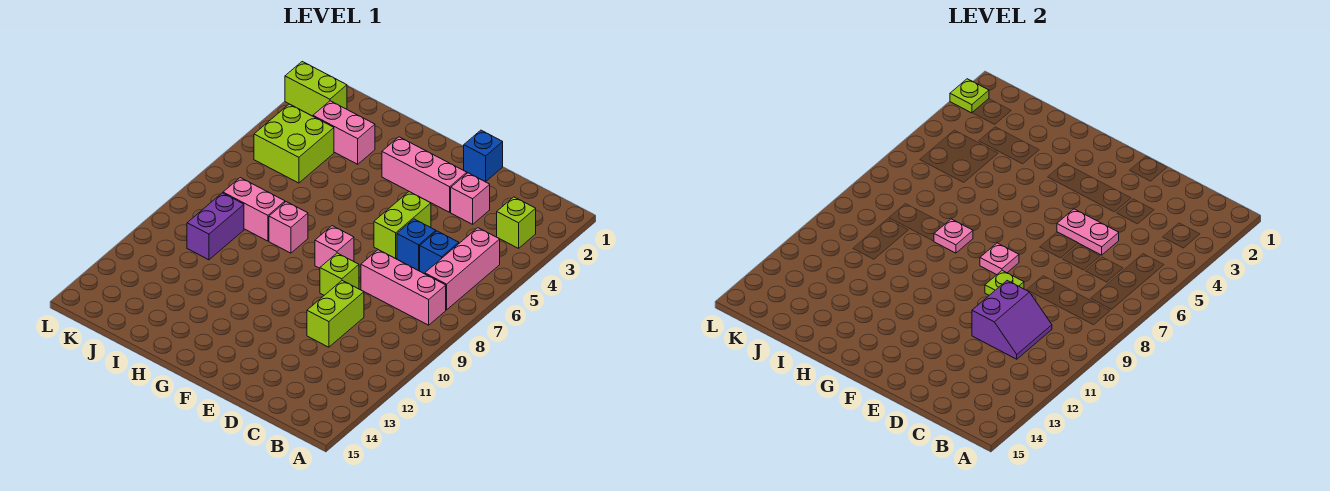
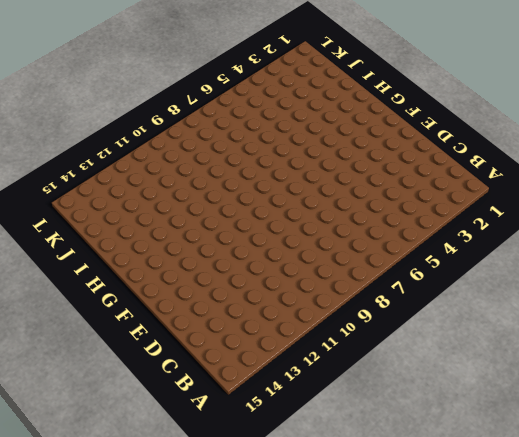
none -> lime 1x1 brick [497,197,536,248]
none -> pink 1x3 brick [425,228,500,310]
none -> pink 1x3 brick [361,250,446,325]

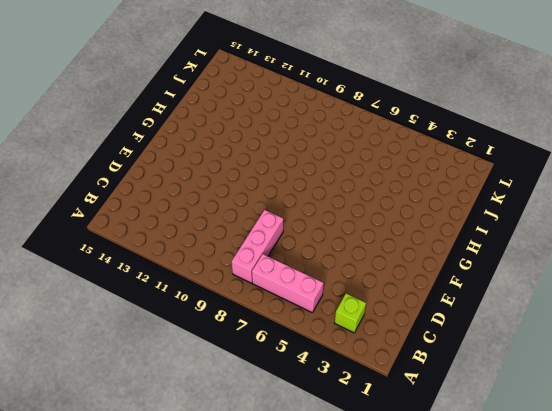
none -> blue 1x1 brick [420,231,459,274]
none -> pink 1x1 brick [451,173,490,224]
none -> blue 1x1 brick [397,219,436,271]

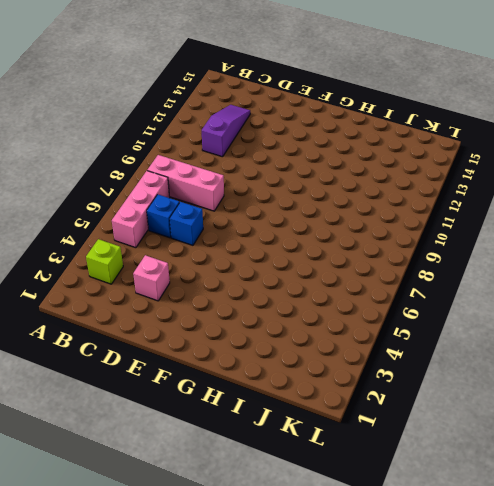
purple 1x3 slope [202,105,250,157] -> none
none -> lime 1x2 brick [307,281,364,347]
none -> blue 1x1 brick [464,130,503,182]
none -> pink 1x3 brick [382,137,467,212]

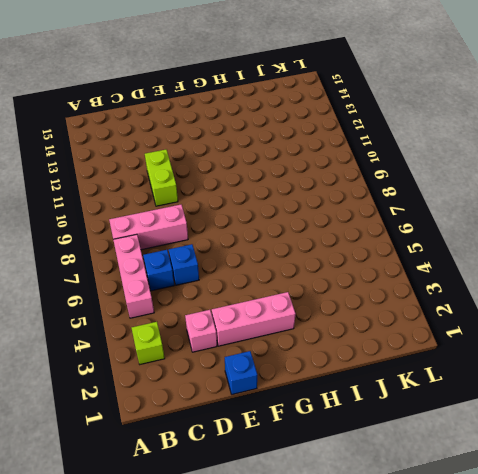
none -> lime 1x2 brick [374,192,431,259]
none -> lime 1x1 brick [320,253,359,295]
none -> pink 1x1 brick [315,226,354,268]

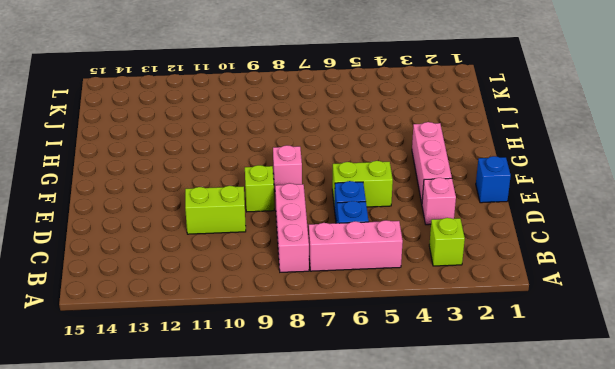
none -> pink 1x1 brick [269,202,308,253]
none -> pink 1x2 brick [313,101,375,164]
none -> pink 1x2 brick [223,178,285,241]

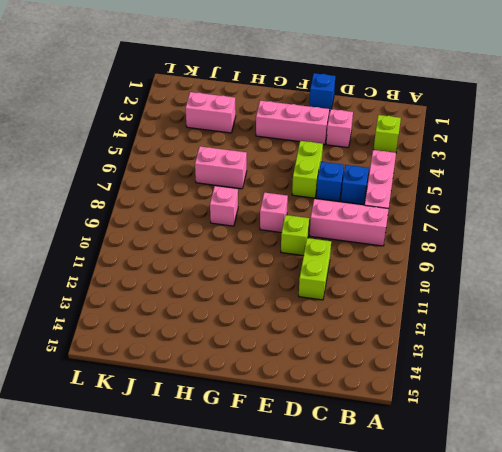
pink 1x2 brick [195,146,247,189] -> pink 1x2 brick moved to [223,178,285,241]
none -> lime 2x2 brick [254,104,334,183]
none -> purple 1x2 brick [187,193,244,260]
none -> lime 1x2 brick [285,62,347,116]

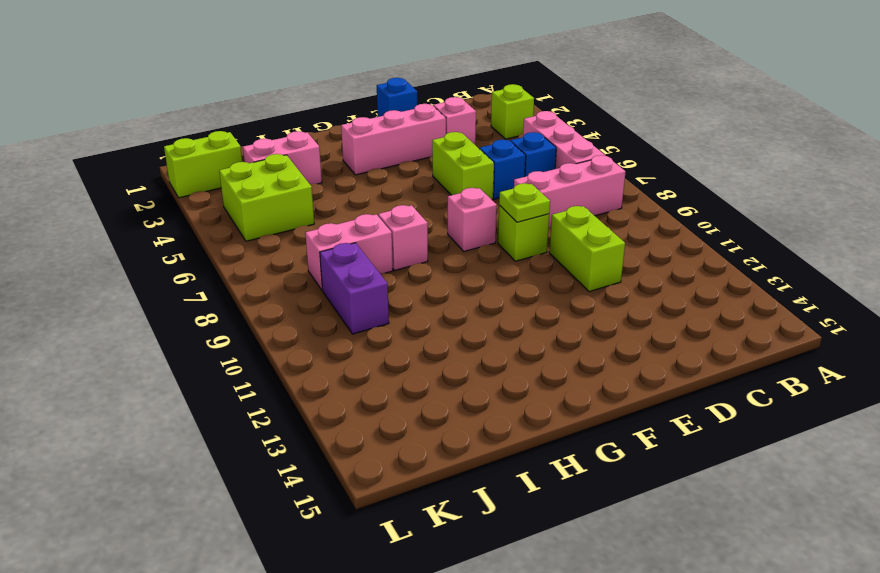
none -> purple 2x2 slope [972,281,1052,359]
none -> pink 1x2 plate [1057,209,1119,255]
none -> pink 1x1 plate [980,243,1019,275]

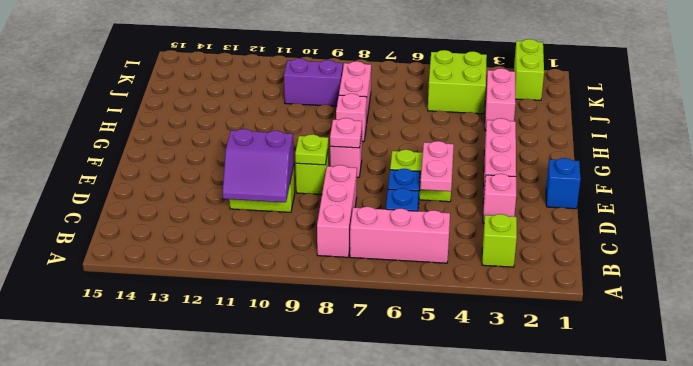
none -> pink 1x1 plate [934,219,973,253]
none -> lime 1x1 plate [950,79,989,113]

